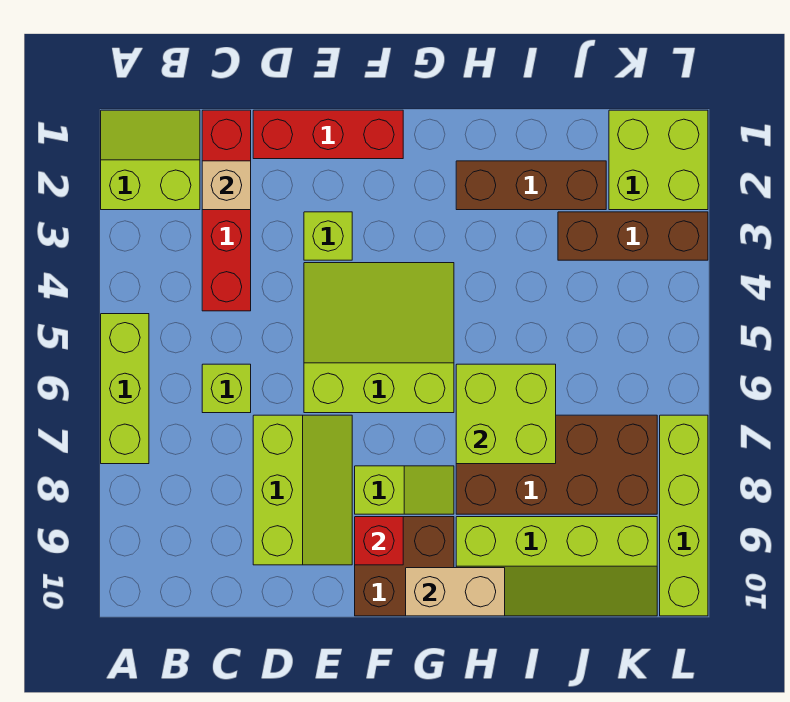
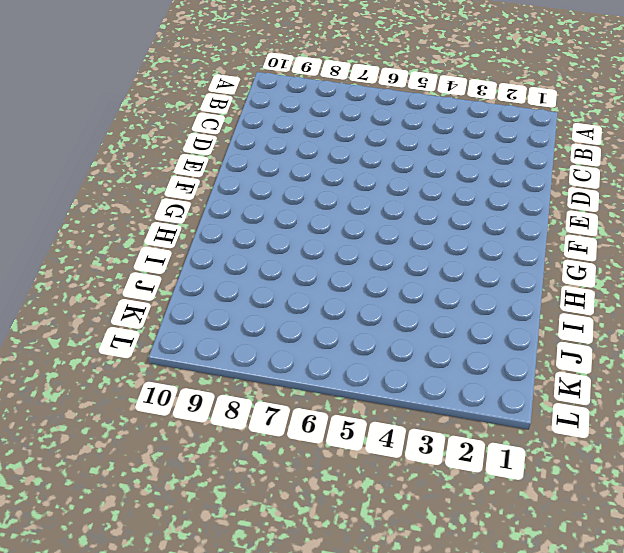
none -> lime 2x2 slope [101,110,200,210]
none -> lime 1x3 brick [101,314,149,464]
none -> red 1x4 brick [202,110,251,311]

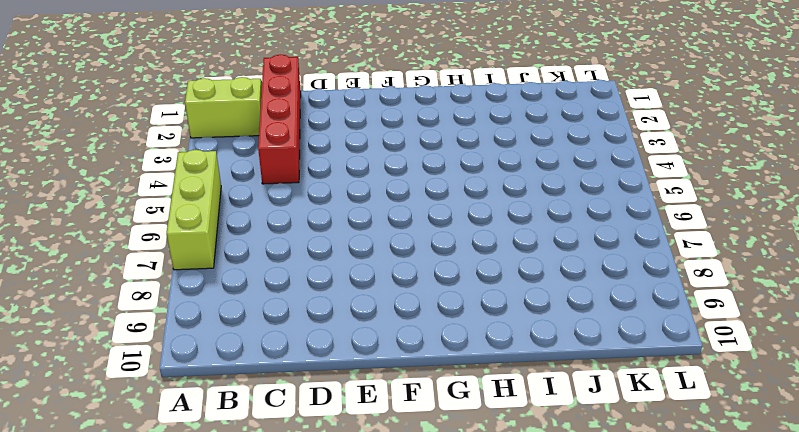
none -> lime 1x1 brick [202,364,251,413]
none -> red 1x3 brick [253,110,403,159]
none -> lime 2x3 slope [253,415,352,565]

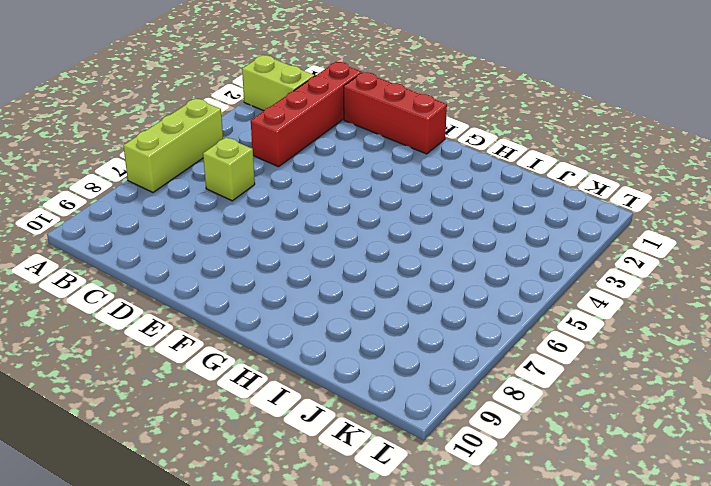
none -> lime 2x3 slope [253,415,352,565]
none -> lime 1x1 brick [304,212,352,260]
none -> lime 3x3 slope [304,263,454,413]

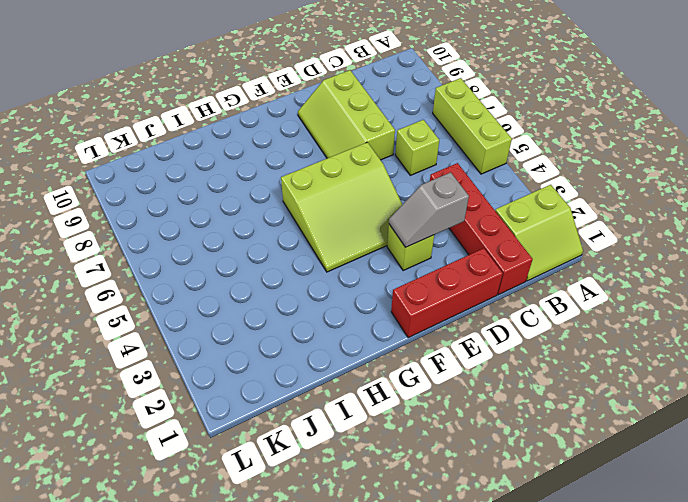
grey 1x2 slope [389,172,469,247] -> none
none -> lime 1x2 slope [355,466,454,514]
none -> brown 2x2 brick [355,517,454,616]
none -> brown 1x3 brick [456,161,606,210]

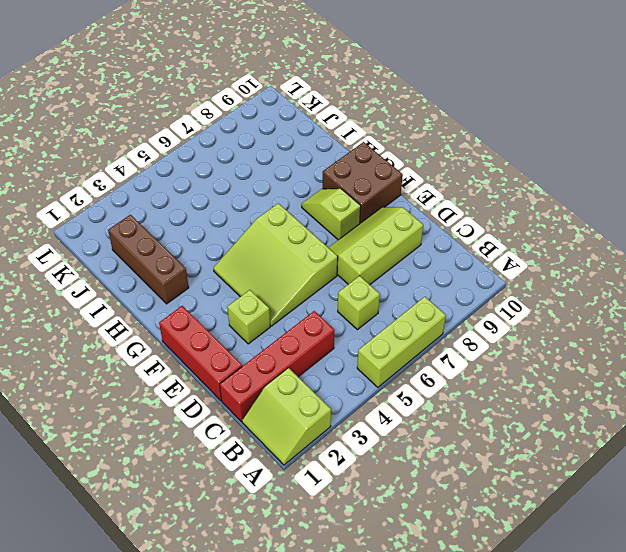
none -> brown 2x4 brick [456,415,657,514]
none -> lime 2x4 slope [456,517,657,616]
none -> brown 1x3 brick [558,212,708,260]

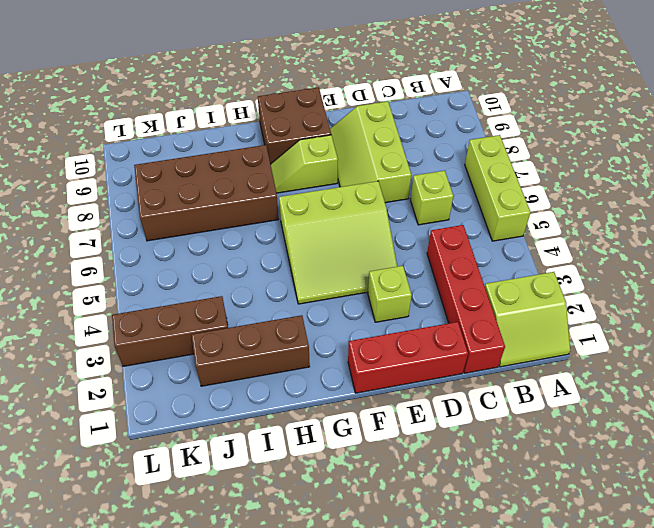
none -> lime 2x4 slope [456,517,657,616]
none -> lime 2x2 brick [609,110,708,210]
none -> lime 1x4 brick [660,415,708,616]

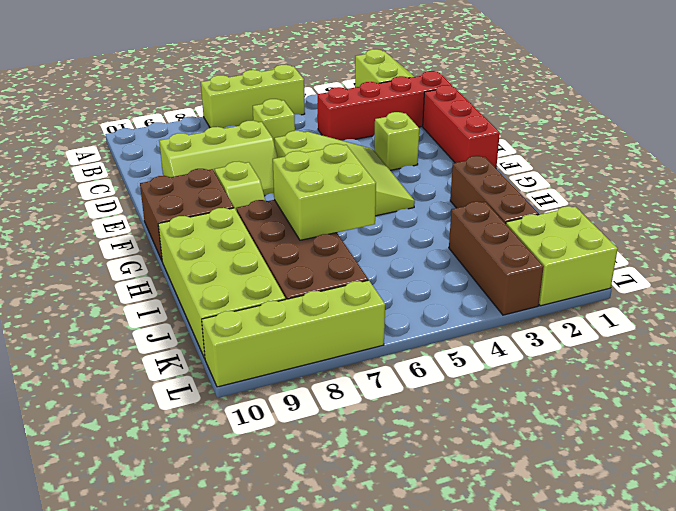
lime 2x4 brick [158,208,286,358] -> lime 2x4 slope [456,517,657,616]
none -> tan 1x1 brick [202,161,251,210]
none -> red 1x1 brick [355,517,403,565]
none -> tan 1x2 brick [406,568,505,616]

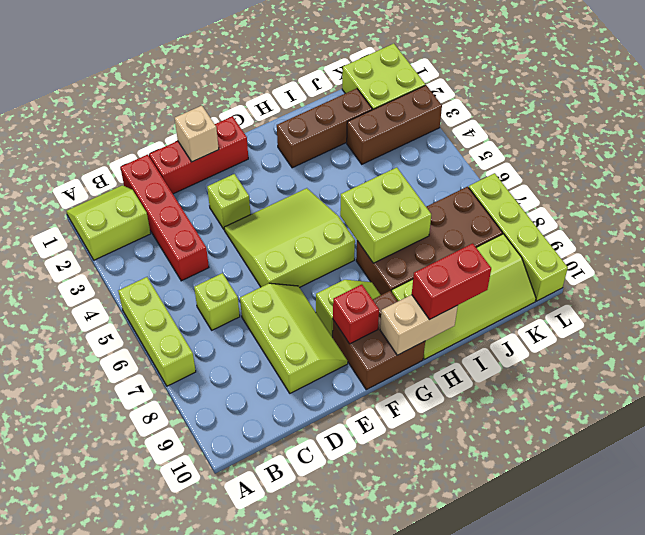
tan 1x1 brick [175,106,219,162] -> tan 1x1 brick moved to [202,161,251,210]
red 1x2 brick [412,243,491,320] -> none

